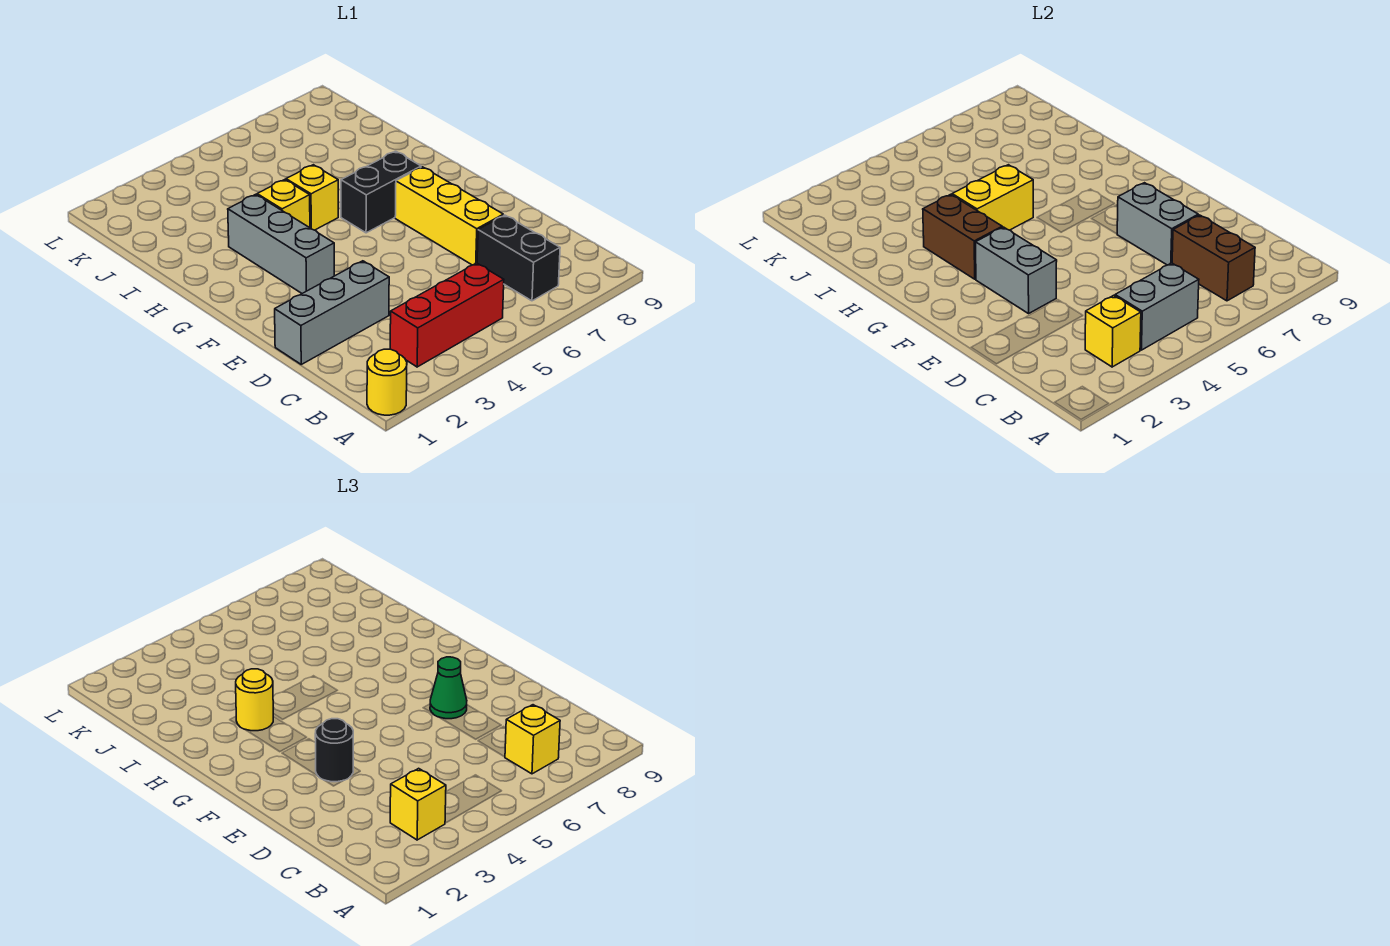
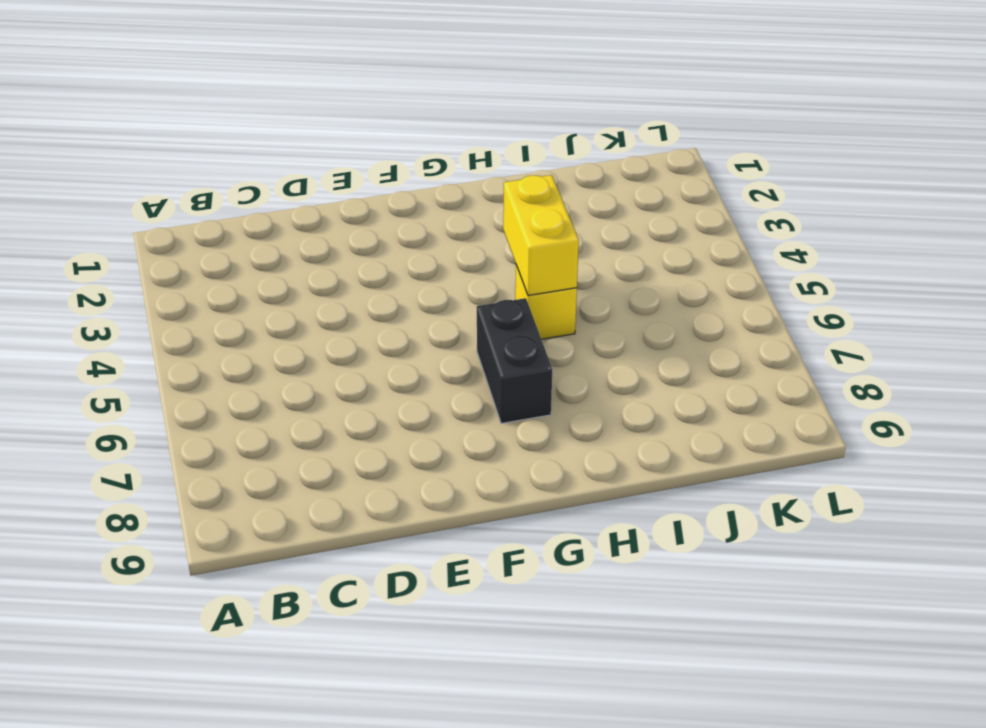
none -> yellow 1x1 round brick [367,349,407,415]
none -> red 1x3 brick [390,263,504,367]
none -> black 1x2 brick [477,215,560,301]

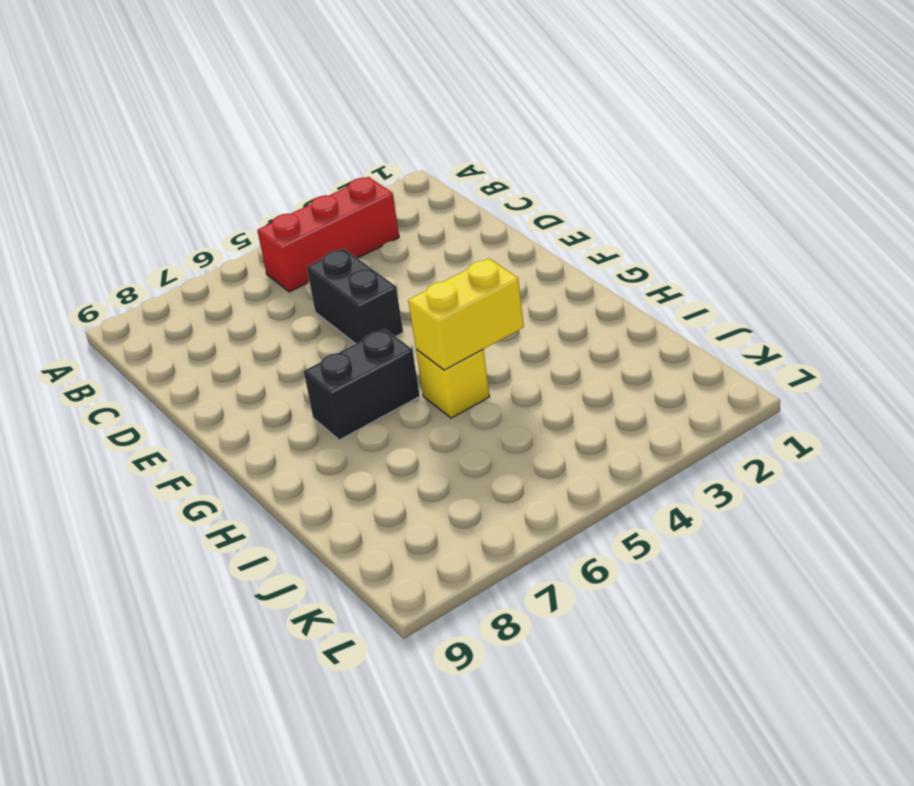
black 1x2 brick [307,249,403,344] -> black 1x2 brick moved to [477,215,560,301]
none -> yellow 1x1 round brick [367,349,407,415]
none -> grey 1x3 brick [275,261,389,364]
none -> yellow 1x3 brick [395,167,503,265]

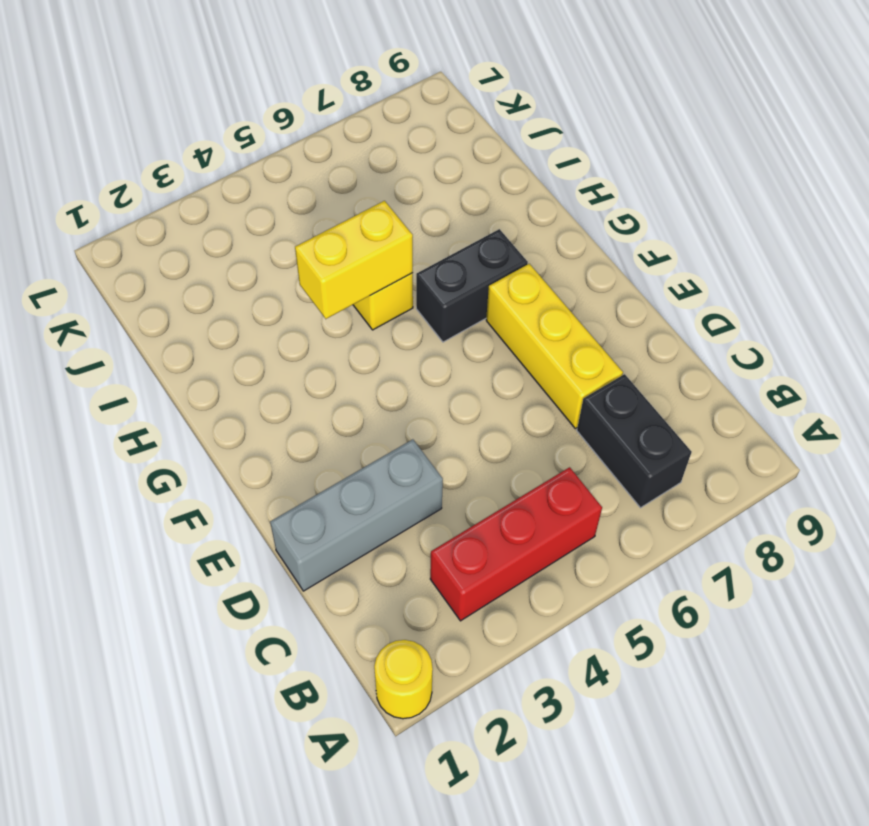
none -> grey 1x3 brick [228,194,334,293]
none -> yellow 1x1 brick [257,180,310,228]
none -> yellow 1x1 brick [1085,295,1141,367]

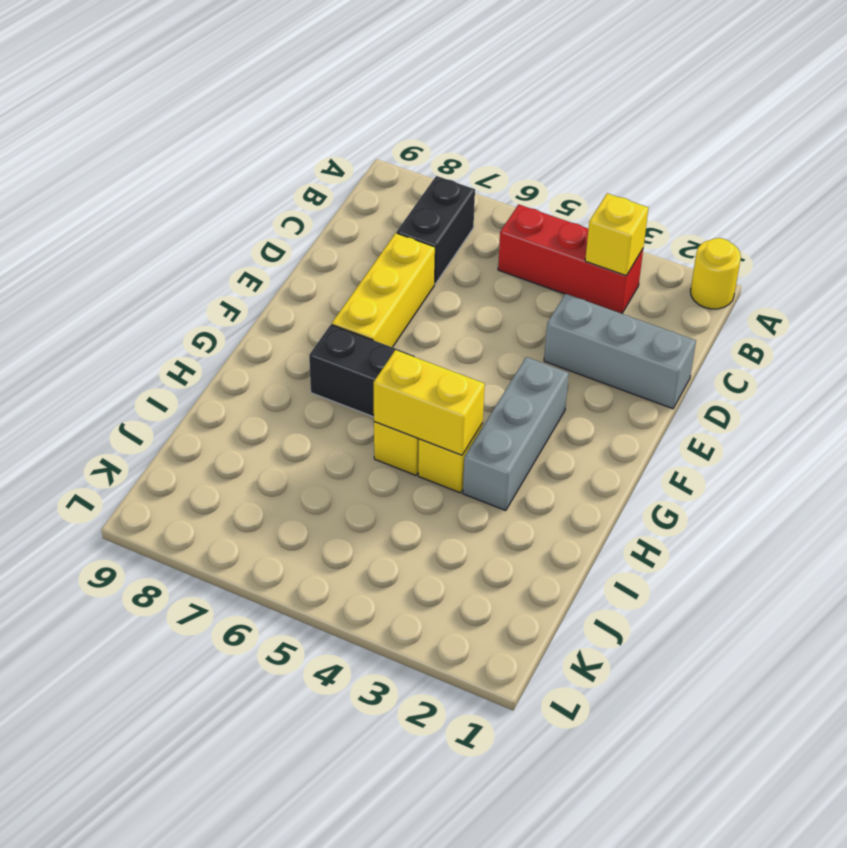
none -> grey 1x2 brick [1115,263,1199,350]
none -> brown 1x2 brick [1172,215,1255,301]
none -> grey 1x2 brick [1117,183,1198,265]

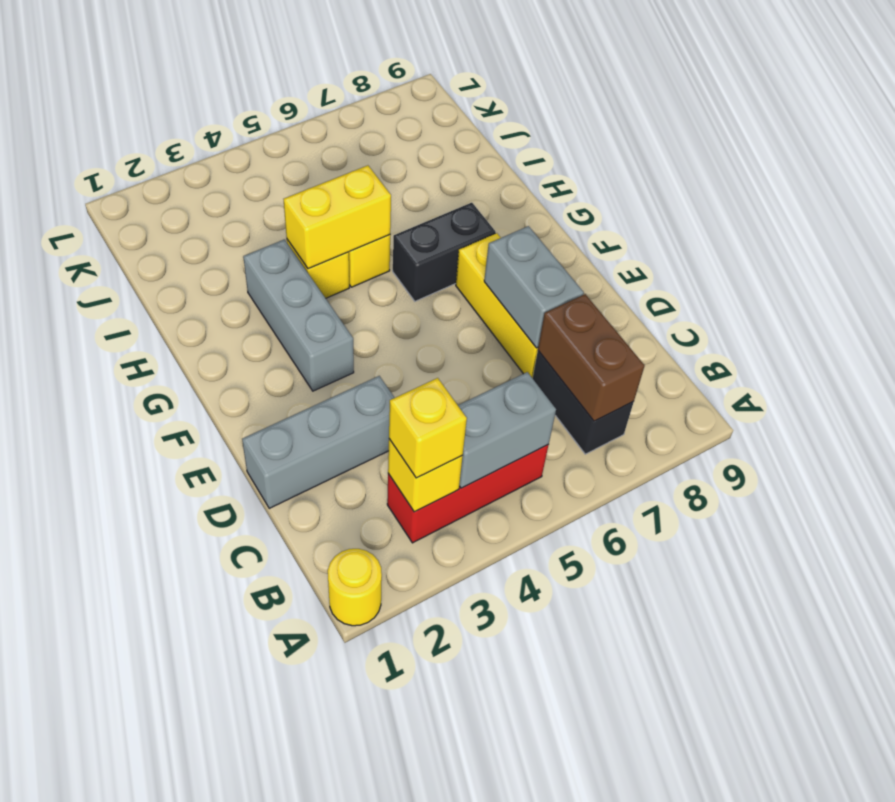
none -> grey 1x2 brick [976,227,1057,314]
none -> brown 1x2 brick [923,194,1002,279]
none -> yellow 1x1 brick [505,705,560,774]

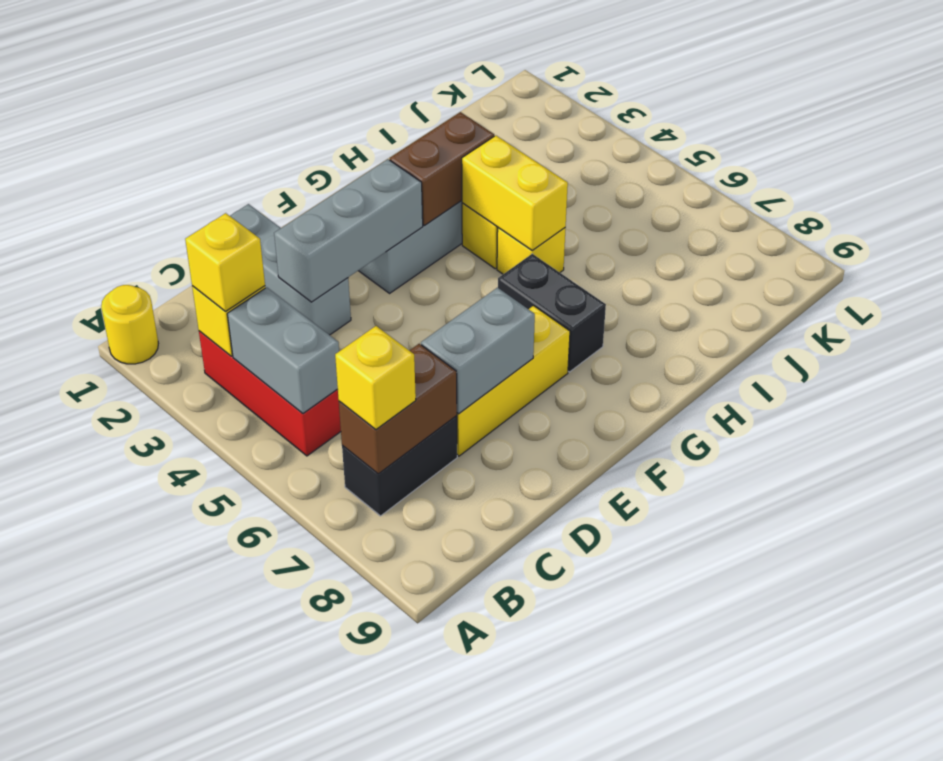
grey 1x3 brick [274,159,423,302] -> grey 1x2 brick [976,227,1057,314]
none -> black 1x1 round brick [315,719,353,782]
none -> green 1x1 cone [430,657,467,719]
none -> yellow 1x1 round brick [236,669,273,731]

